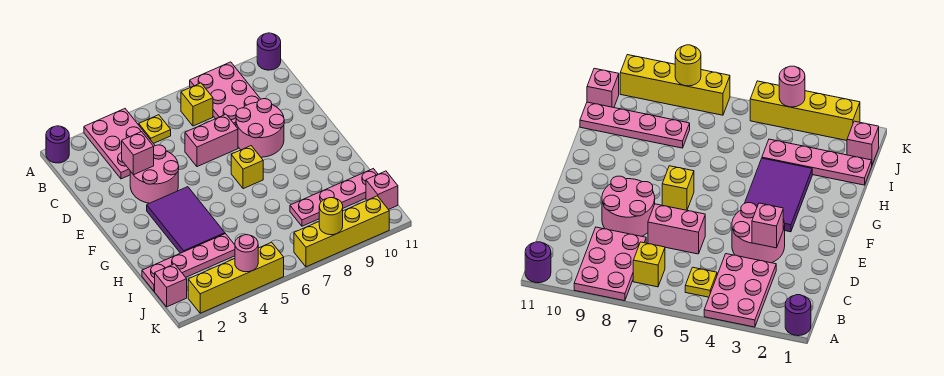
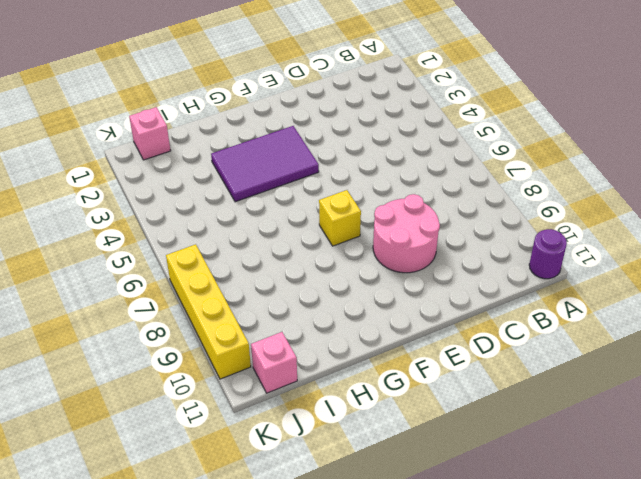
none -> purple 1x1 round brick [46,126,69,163]
none -> pink 2x3 plate [84,109,155,179]
none -> pink 2x3 plate [190,62,260,126]

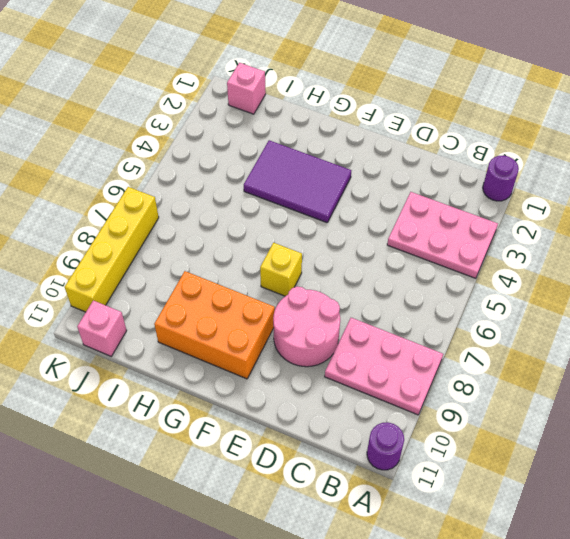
orange 2x3 brick [154,271,275,379] -> none
none -> yellow 1x1 plate [139,115,171,144]
none -> yellow 1x1 brick [181,83,213,126]
none -> pink 2x2 round brick [130,145,179,203]

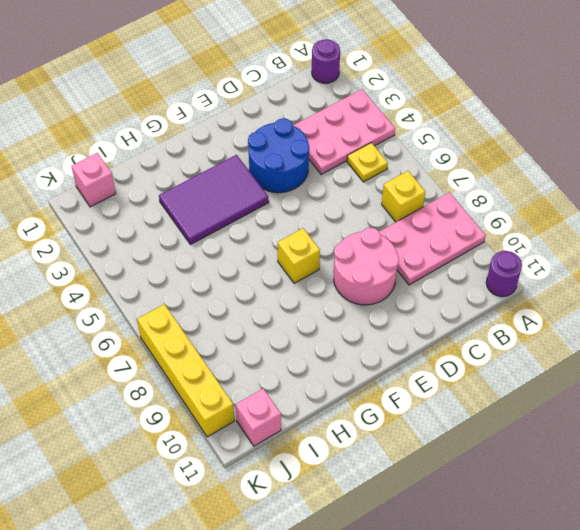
blue 2x2 round brick [248,118,309,193] -> pink 2x2 round brick [130,145,179,203]
none -> pink 1x2 brick [185,114,238,167]
none -> pink 1x4 plate [142,234,235,291]
none -> pink 1x4 plate [290,169,378,226]

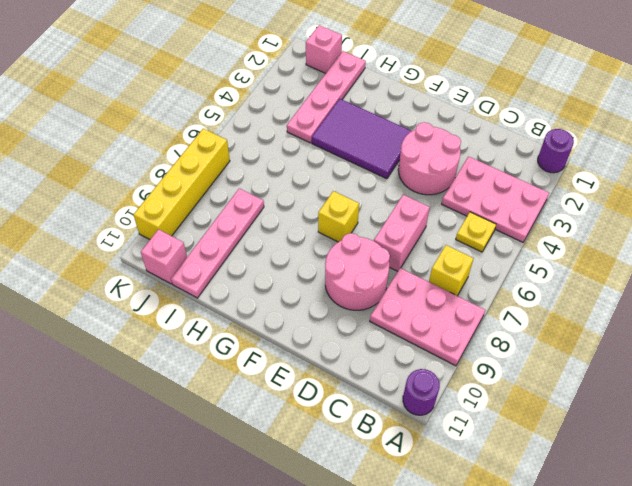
none -> yellow 1x4 brick [188,242,284,313]
none -> pink 1x1 brick [122,132,154,175]
none -> pink 1x1 round brick [235,235,258,272]

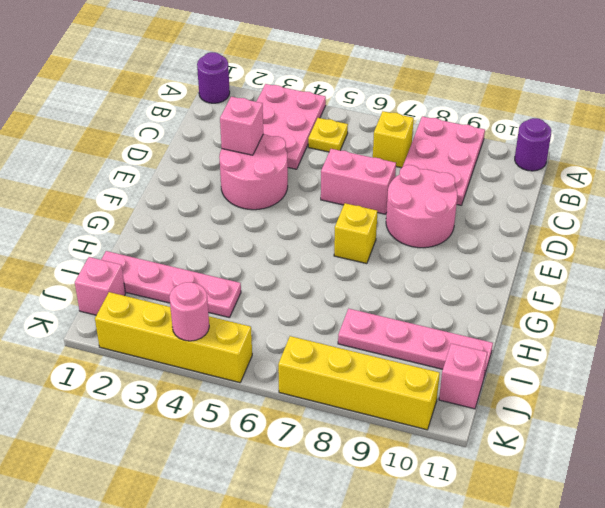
none -> purple 2x3 tile [147,187,225,253]
none -> yellow 1x1 round brick [319,198,343,235]

